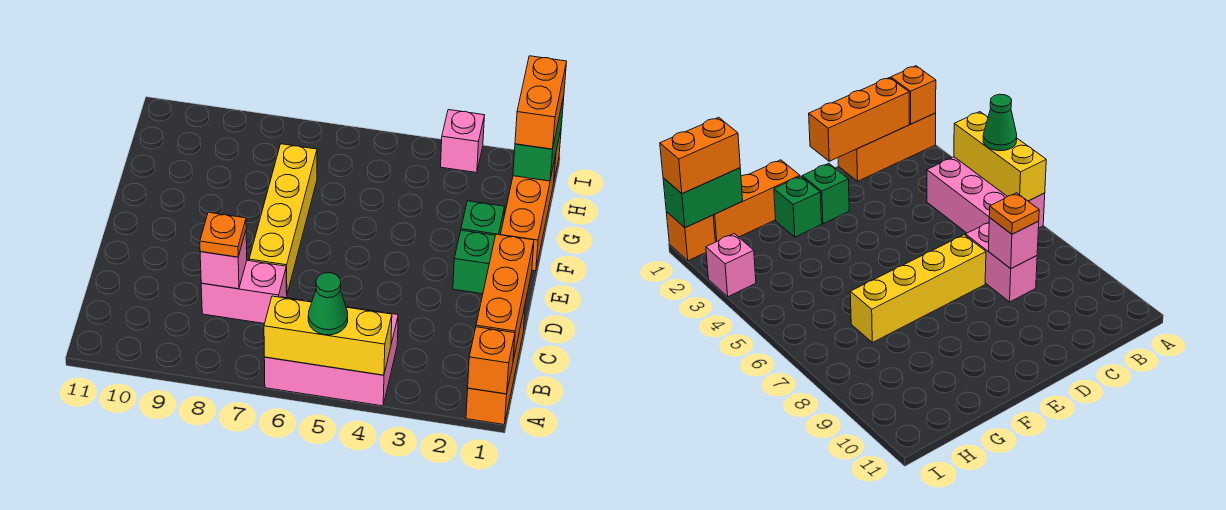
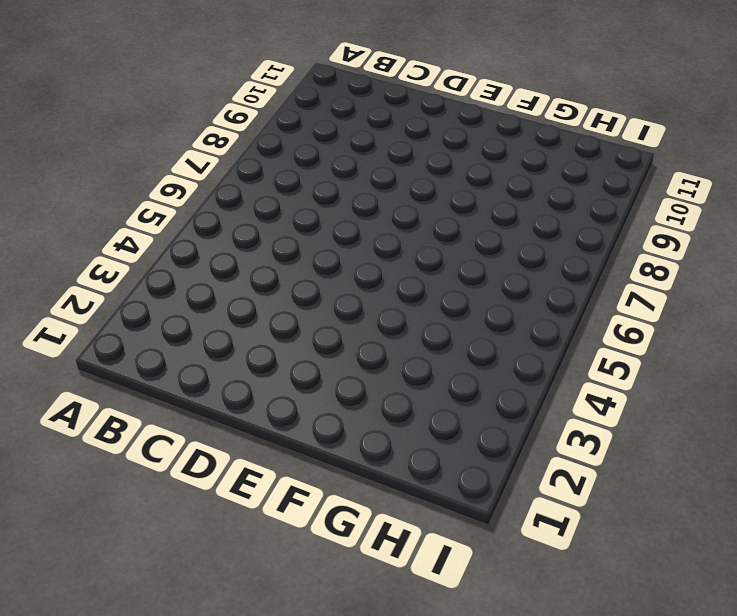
none -> orange 1x3 brick [466,307,525,425]
none -> pink 2x3 brick [264,297,398,406]
none -> pink 1x2 brick [201,260,287,324]

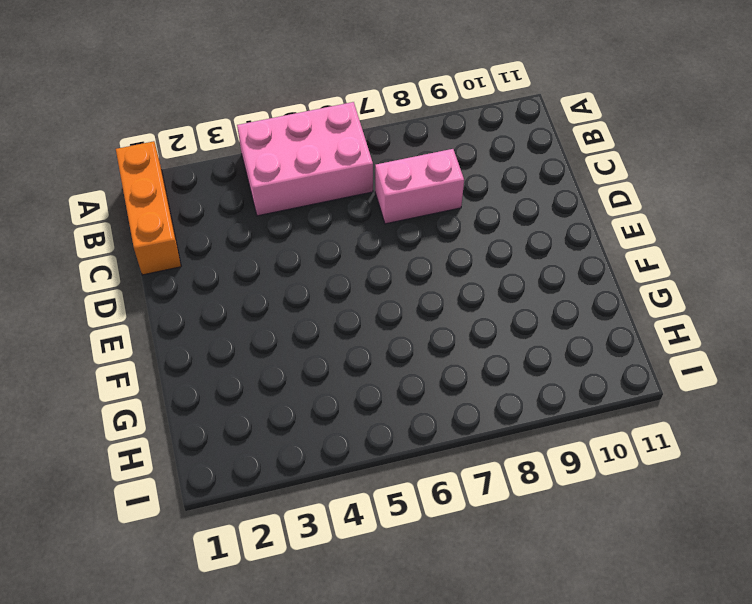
none -> yellow 1x4 brick [249,144,317,293]
none -> green 1x1 brick [453,230,495,294]
none -> orange 1x3 brick [501,156,556,271]

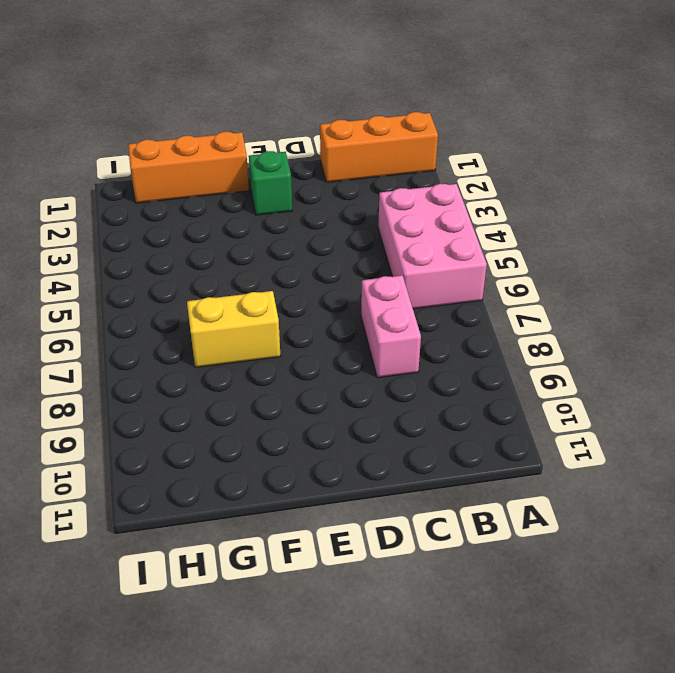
yellow 1x2 brick [187,291,281,368] -> yellow 1x4 brick [249,144,317,293]
none -> green 1x1 brick [461,201,504,235]
none -> orange 1x1 brick [666,212,715,261]
none -> pink 1x1 brick [441,110,484,173]

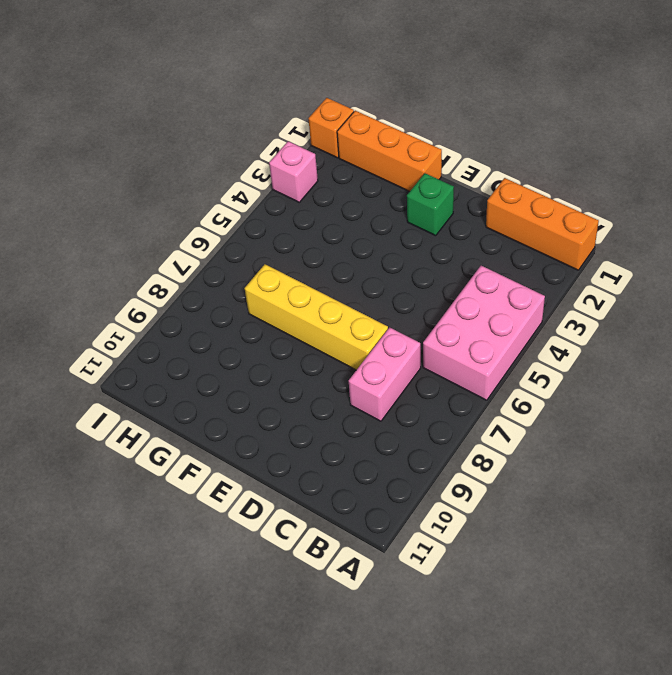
none -> green 1x1 brick [461,201,504,235]
none -> orange 1x1 brick [468,327,515,394]
none -> yellow 1x3 brick [264,296,392,375]

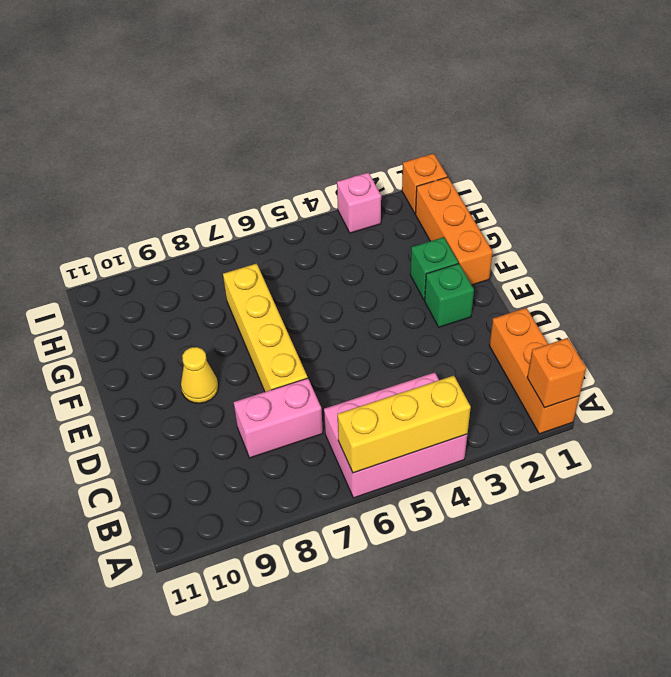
yellow 1x1 cone [181,347,218,403] -> none
none -> orange 1x3 brick [476,234,534,360]
none -> pink 1x1 brick [200,231,247,289]
none -> green 1x2 brick [513,96,564,181]

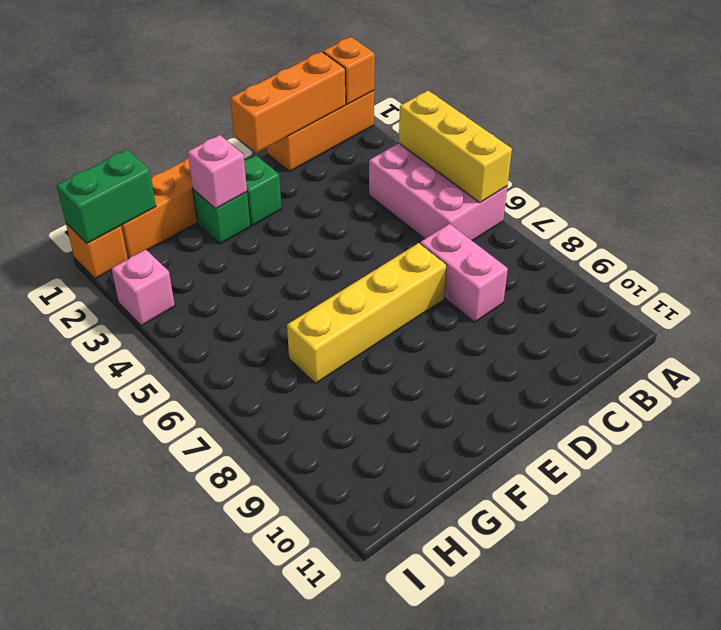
pink 1x1 brick [188,135,247,209] -> pink 1x1 brick moved to [200,231,247,289]
none -> green 1x1 cone [308,273,348,335]
none -> orange 1x1 plate [200,212,246,257]
none -> orange 1x2 brick [515,56,567,149]

